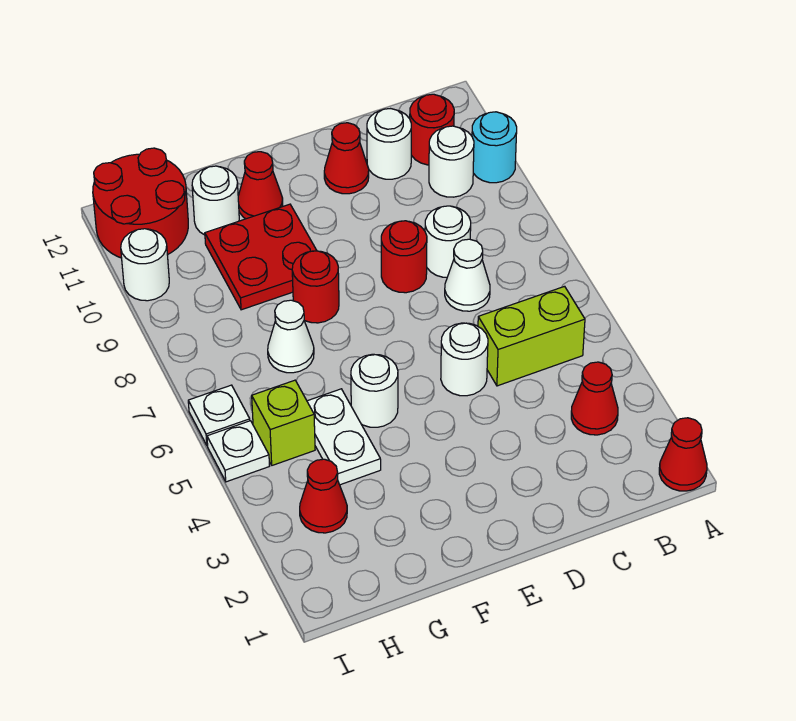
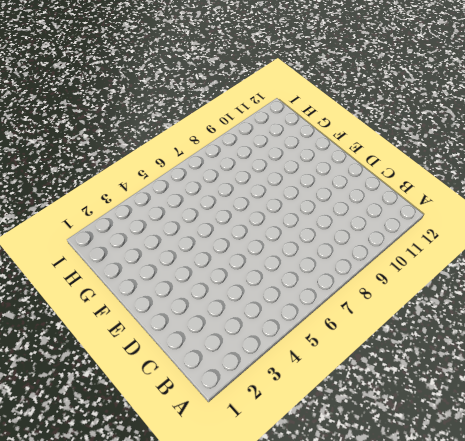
none -> red 1x1 cone [659,418,707,491]
none -> cyan 1x1 round brick [472,112,517,183]
none -> red 1x1 cone [571,362,618,435]

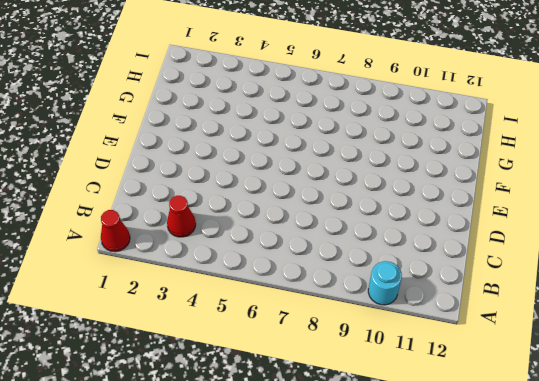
none -> lime 1x2 brick [478,286,585,386]
none -> white 1x1 round brick [429,126,474,197]
none -> red 1x1 round brick [410,94,454,165]

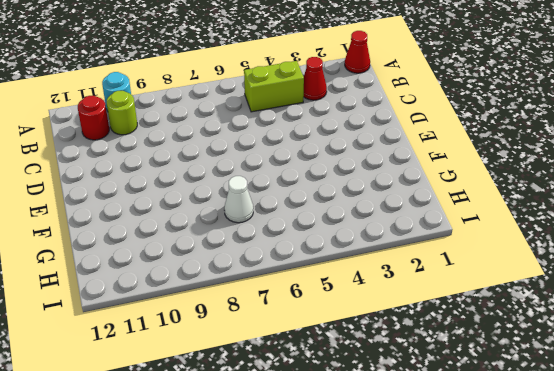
lime 1x2 brick [244,61,304,112] -> lime 1x2 brick turned to [478,286,585,386]
lime 1x1 round brick [107,91,137,135] -> white 1x1 round brick [429,126,474,197]
none -> white 1x1 cone [445,239,490,311]
none -> white 1x1 round brick [425,206,471,277]
none -> white 1x1 round brick [367,109,411,179]

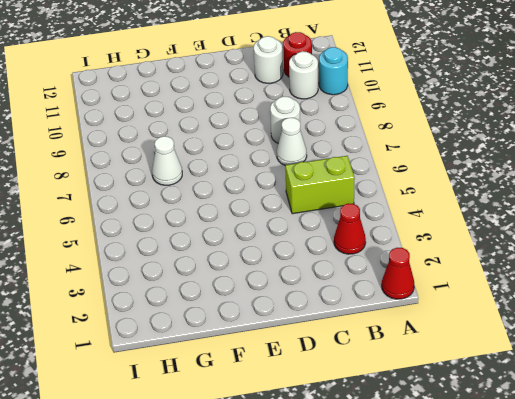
none -> white 1x1 round brick [441,323,488,396]
none -> red 1x1 round brick [381,221,427,293]
none -> red 1x1 cone [324,123,369,194]

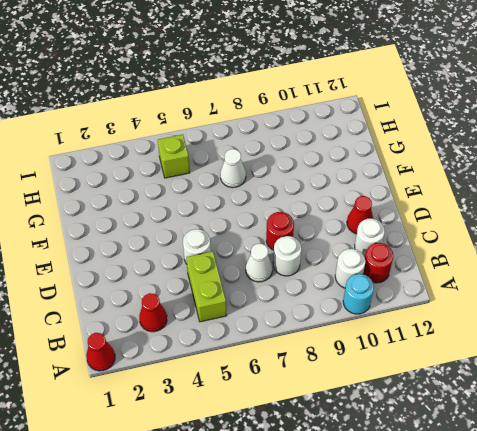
none -> white 1x1 round brick [351,354,398,427]
none -> red 1x1 round brick [292,251,339,323]
none -> red 2x2 plate [205,204,317,310]

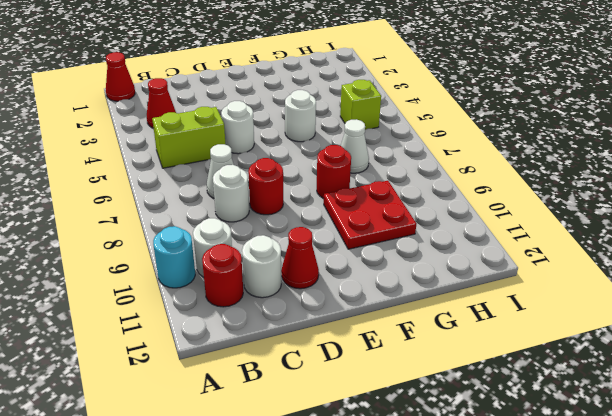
none -> red 1x1 cone [238,152,283,219]
none -> white 1x2 plate [307,389,381,485]
none -> white 1x1 round brick [192,166,239,235]

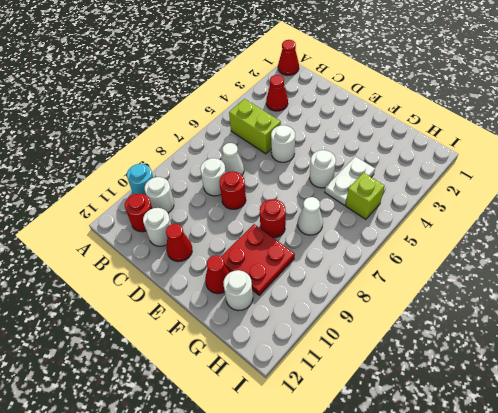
none -> red 1x1 cone [300,459,347,533]
none -> red 2x2 round brick [93,148,188,258]
none -> white 1x1 plate [207,421,269,482]

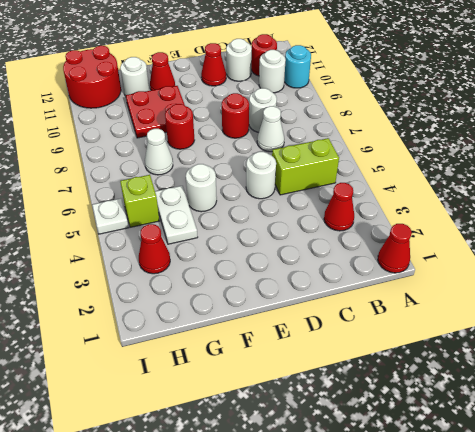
none -> white 1x1 plate [188,385,250,446]
none -> white 1x1 round brick [121,229,169,301]

